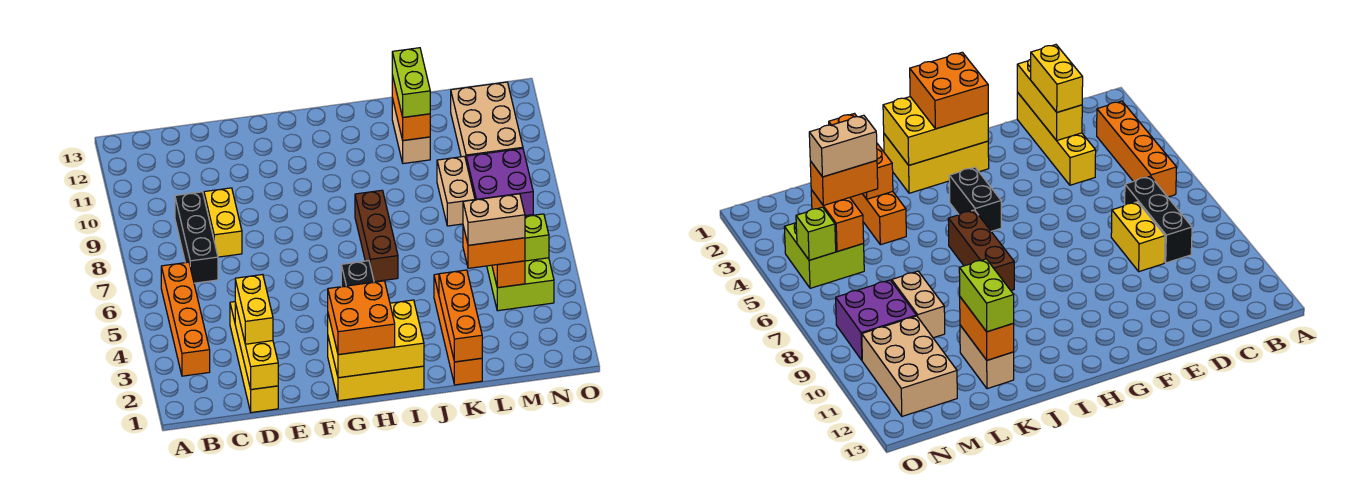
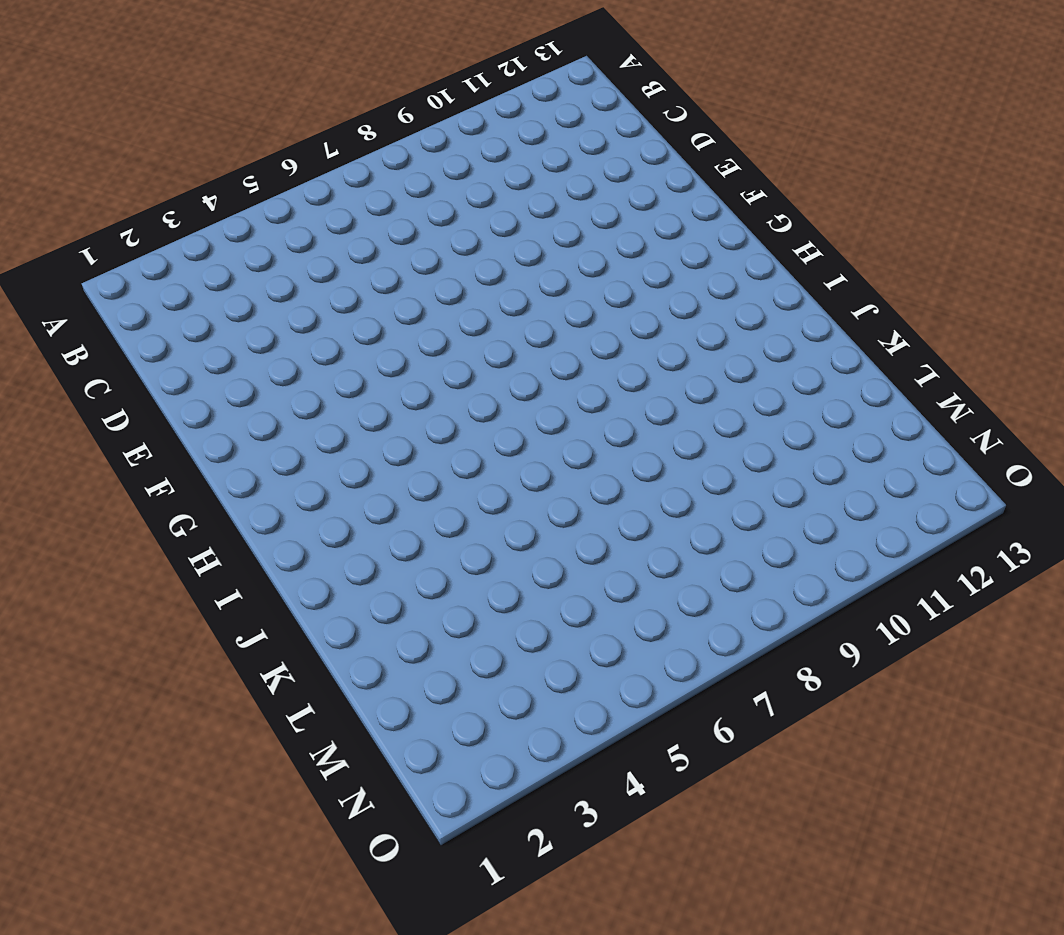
none -> orange 1x4 brick [161,262,210,376]
none -> black 1x3 brick [175,192,218,283]
none -> yellow 1x4 brick [230,302,278,413]

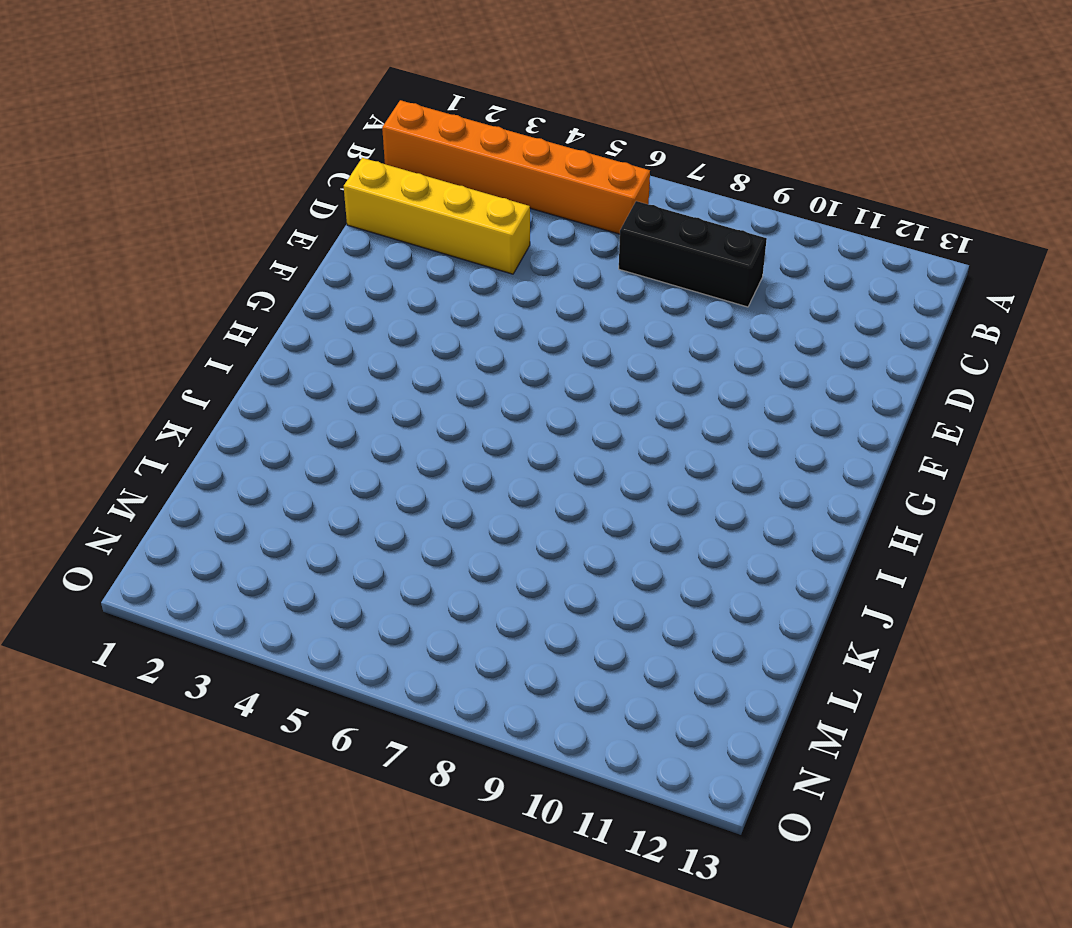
orange 1x6 brick [382,100,650,234] -> orange 1x4 brick [161,262,210,376]
none -> yellow 1x2 brick [204,188,242,257]
none -> yellow 2x3 brick [328,338,424,401]
none -> black 1x2 brick [341,261,374,287]

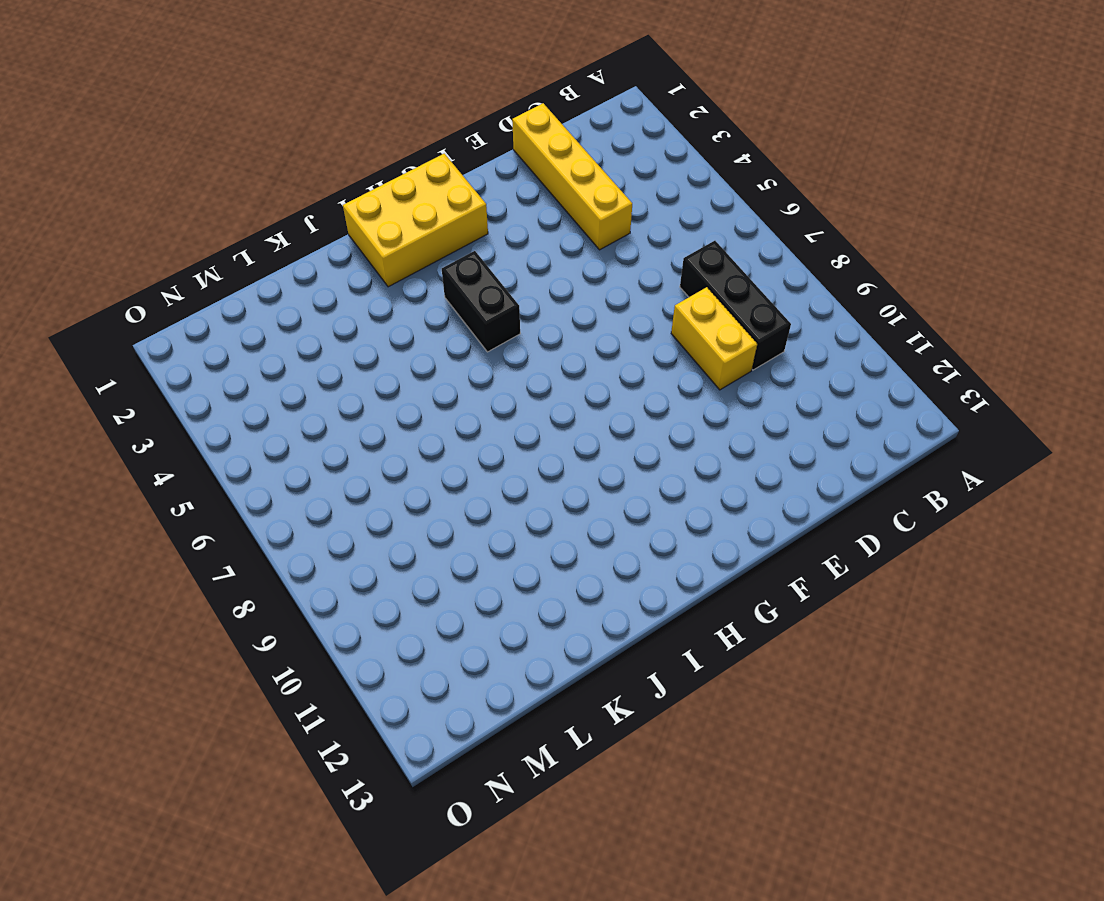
none -> orange 1x4 brick [161,262,210,376]
none -> brown 1x3 brick [355,190,398,282]
none -> orange 1x4 brick [434,274,482,385]

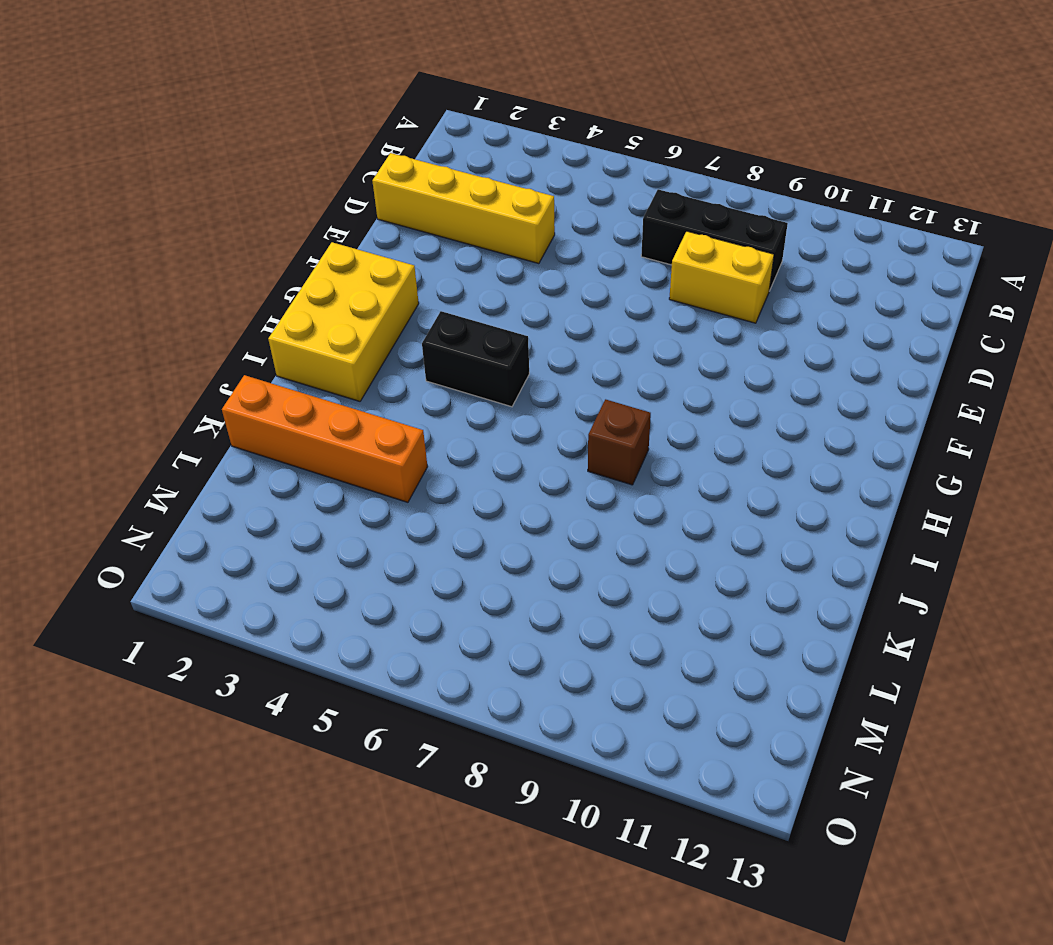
brown 1x1 brick [588,399,651,485] -> brown 1x3 brick [355,190,398,282]
none -> orange 1x4 brick [161,262,210,376]
none -> tan 1x2 brick [392,98,430,164]
none -> tan 1x2 brick [437,156,475,226]

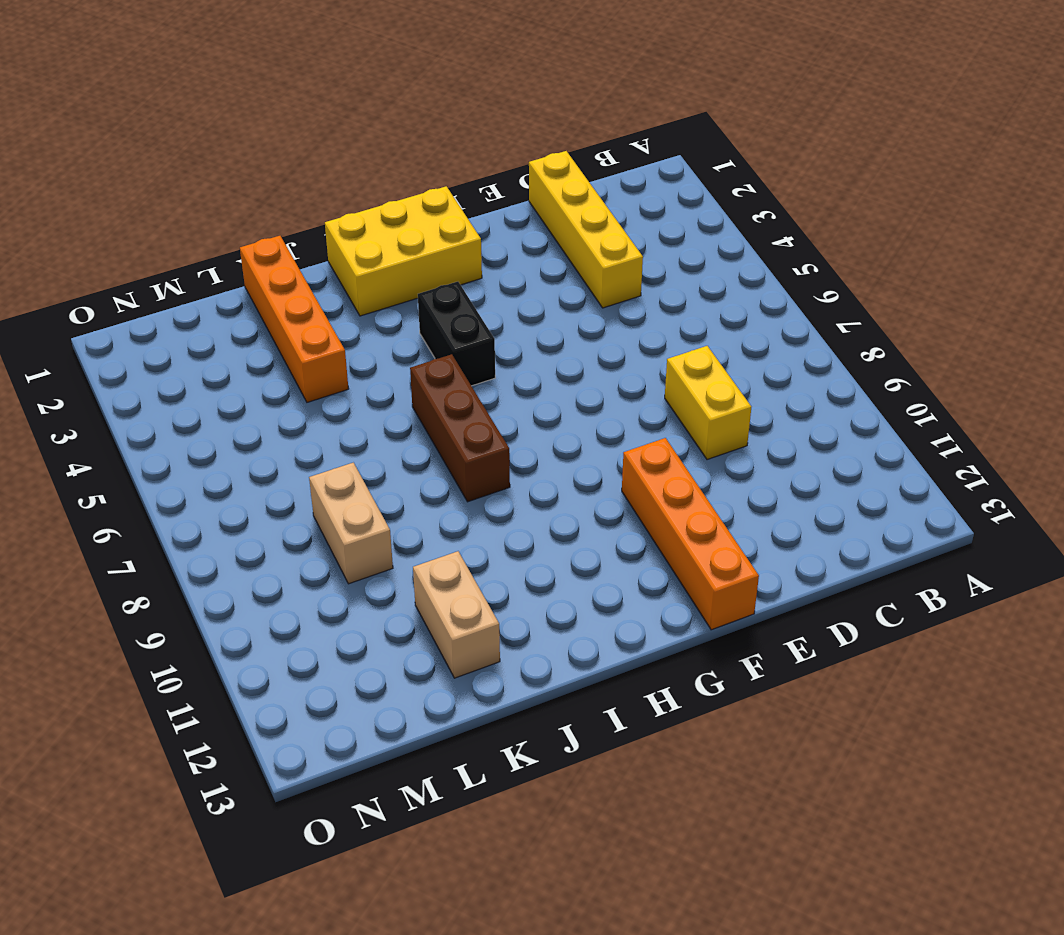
orange 1x4 brick [622,438,759,630] -> orange 1x4 brick moved to [161,262,210,376]
none -> black 1x3 brick [175,192,218,283]
none -> lime 2x2 brick [487,258,554,311]
none -> purple 2x2 brick [466,149,533,216]

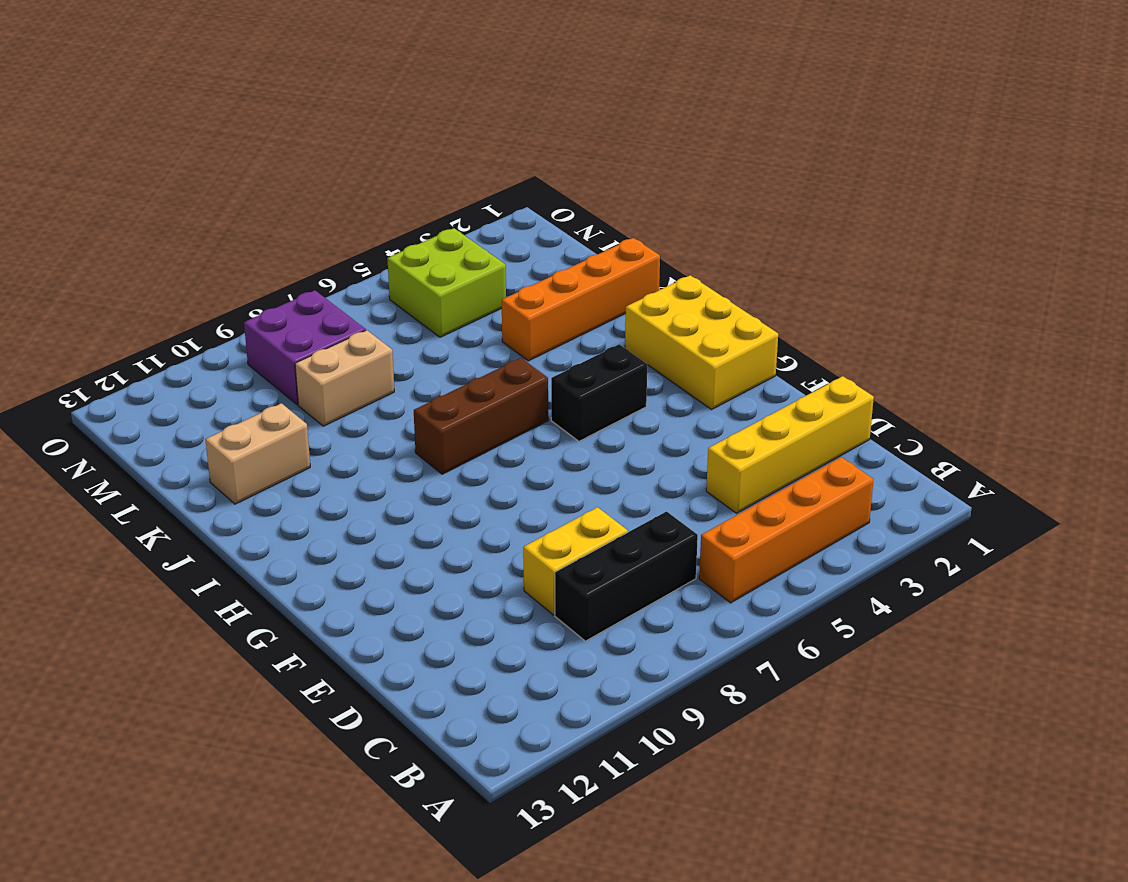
none -> tan 2x3 brick [451,82,523,159]
none -> yellow 1x3 brick [235,303,278,389]
none -> yellow 2x3 brick [328,300,424,378]

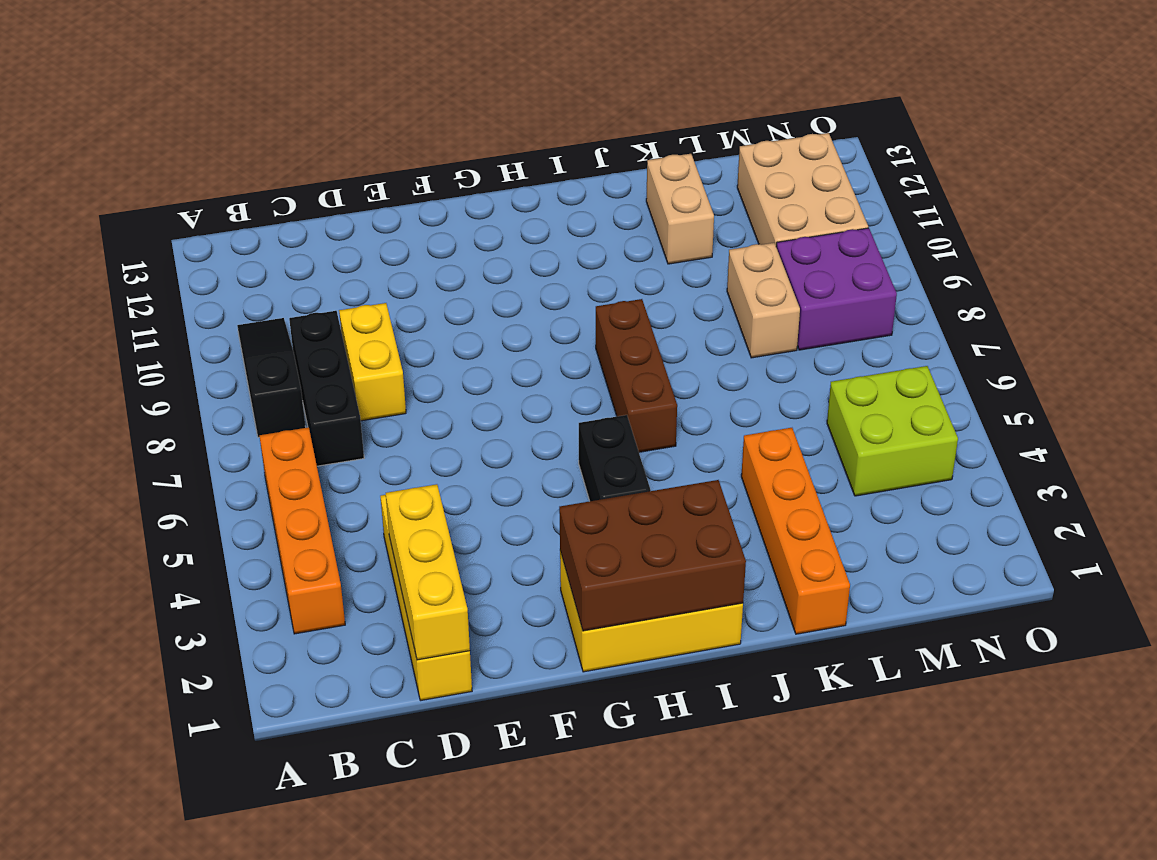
black 1x3 slope [237,318,306,437] -> none
brown 2x3 brick [559,480,746,631] -> yellow 2x3 brick [328,300,424,378]
none -> orange 1x3 brick [439,270,482,362]
none -> orange 1x2 brick [392,75,430,140]
none -> orange 1x2 brick [492,261,525,288]

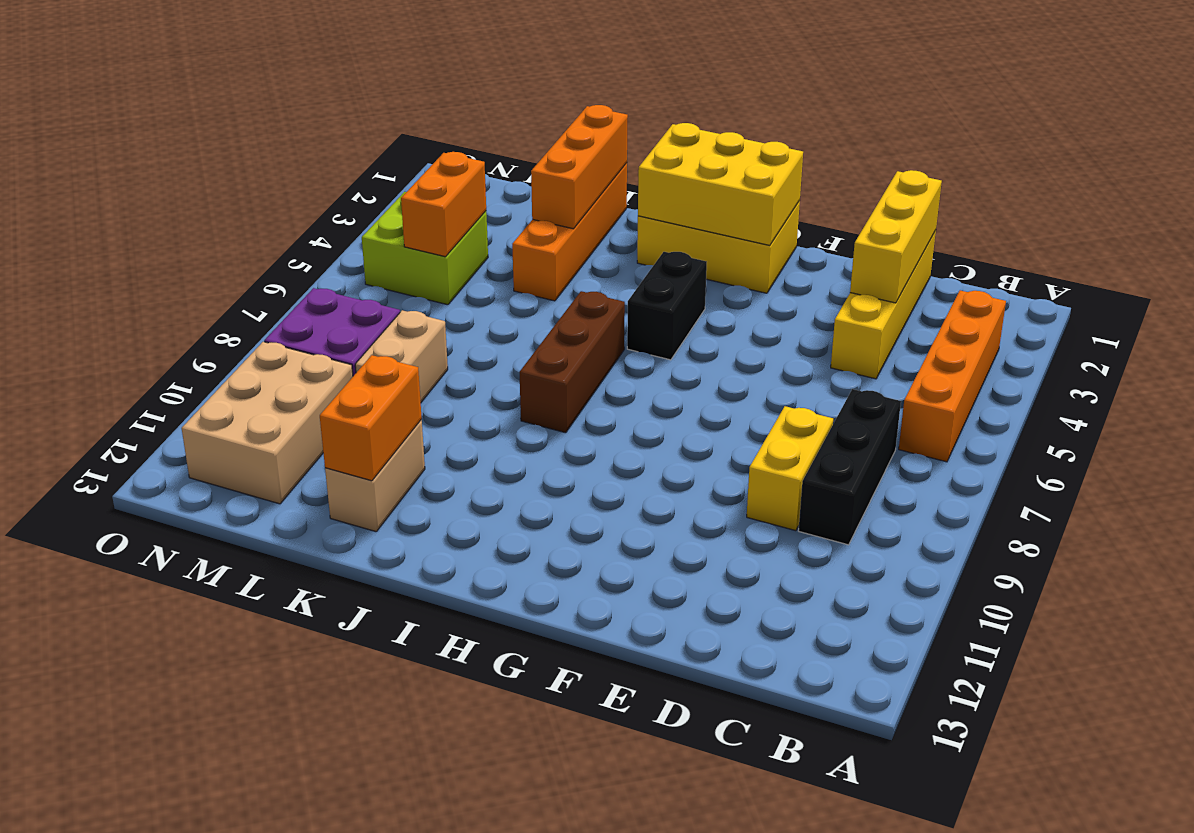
none -> lime 1x1 brick [525,214,549,261]
none -> yellow 1x2 brick [235,275,273,344]
none -> orange 2x2 brick [328,281,395,355]

